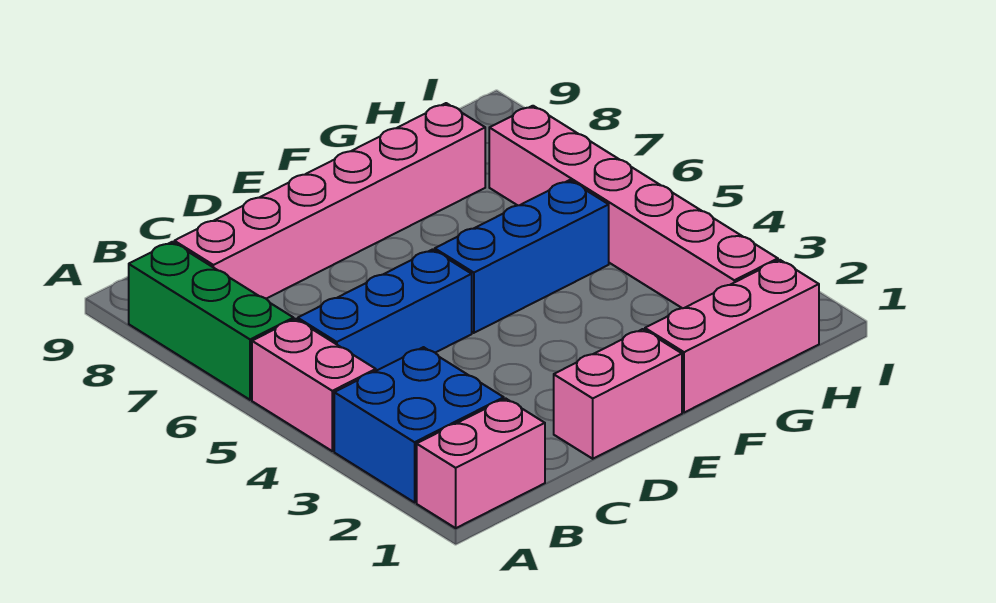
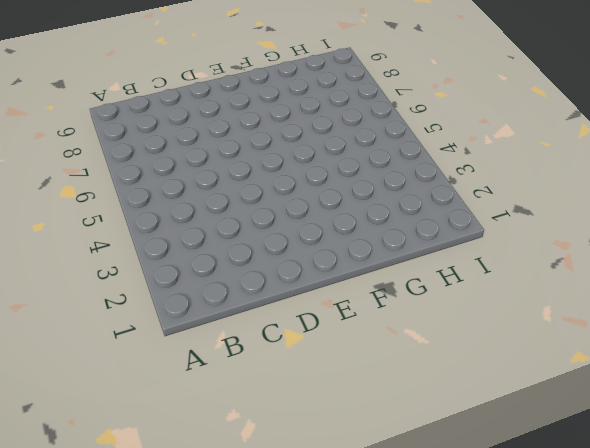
none -> pink 1x2 brick [417,399,545,528]
none -> blue 2x2 brick [334,347,504,502]

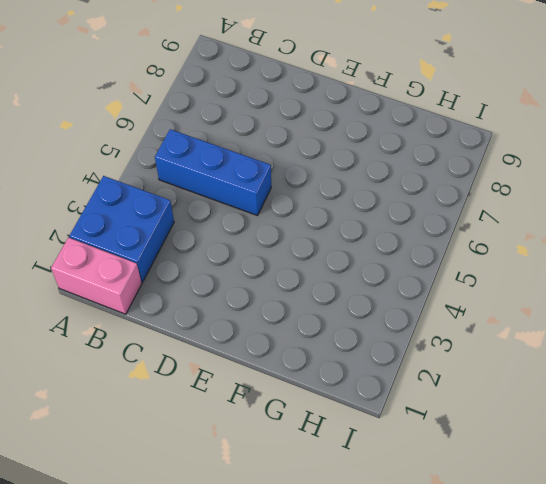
none -> pink 1x2 brick [252,319,376,451]
none -> green 1x3 brick [129,242,294,400]

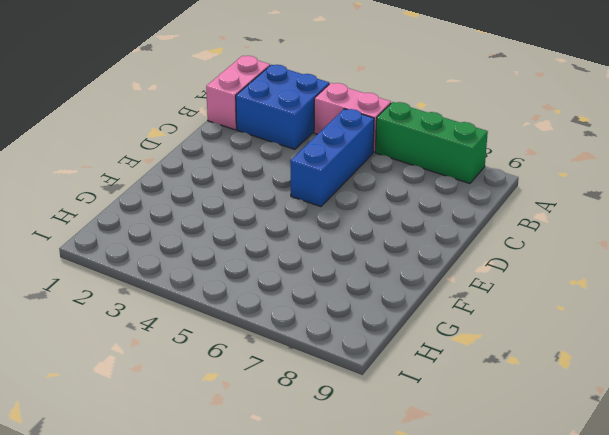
none -> pink 1x6 brick [174,103,485,299]
none -> pink 1x2 brick [554,329,682,459]

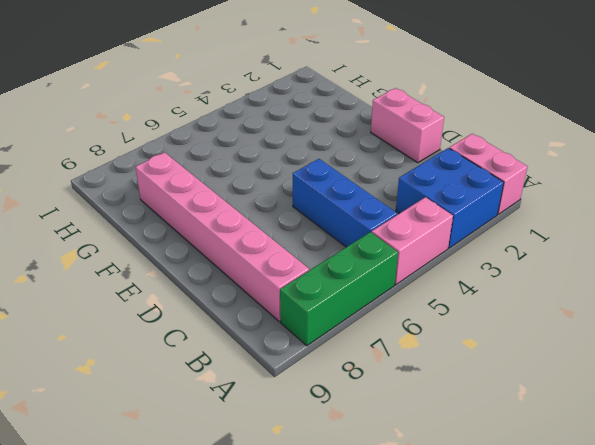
none -> blue 1x3 brick [435,180,609,333]
none -> pink 1x3 brick [645,260,819,413]

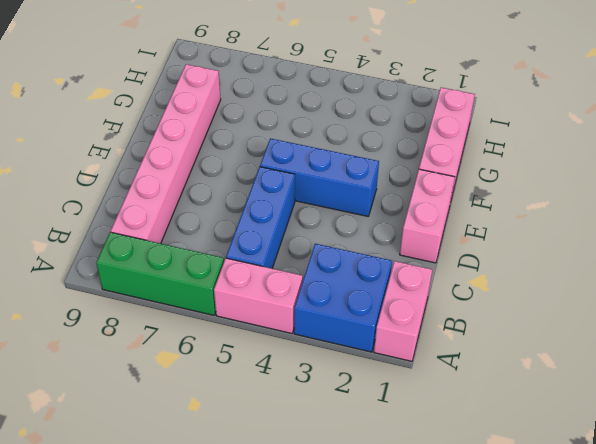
blue 1x3 brick [260,138,379,216] -> blue 1x3 brick turned to [435,180,609,333]
none -> pink 1x6 brick [489,106,778,308]

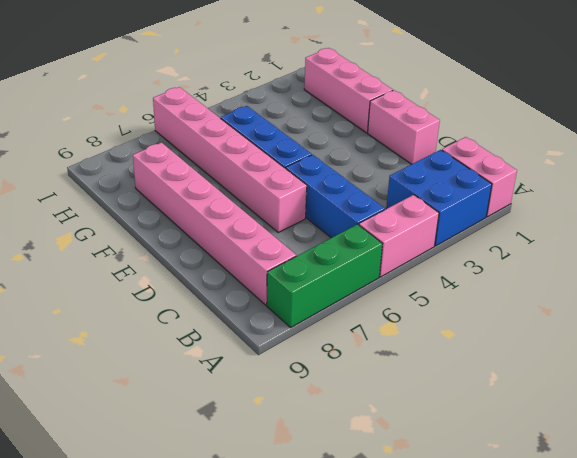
pink 1x6 brick [153,87,307,232] -> pink 1x6 brick turned to [489,106,778,308]

